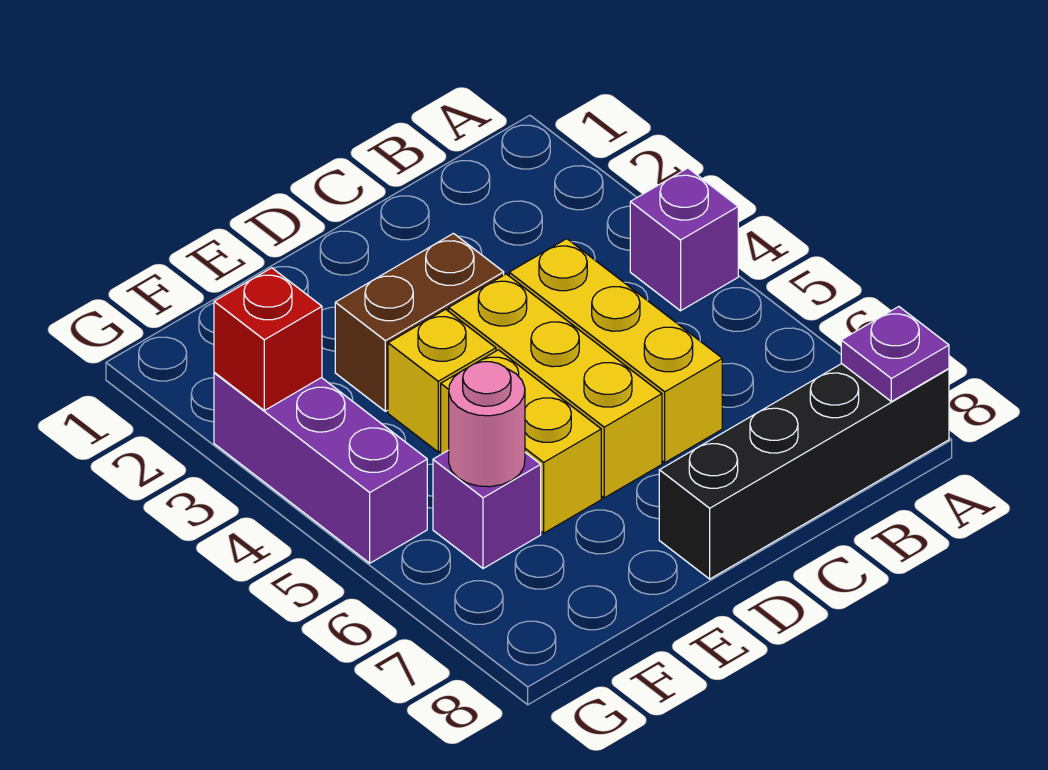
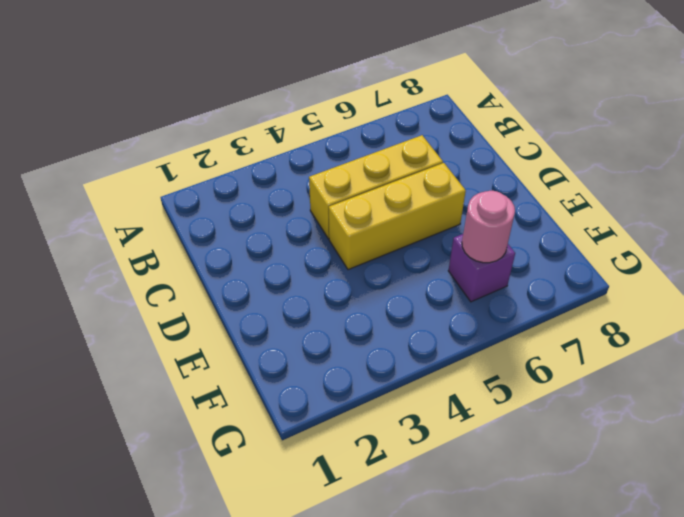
none -> purple 1x1 brick [630,168,738,311]
none -> black 1x4 brick [659,364,949,579]
none -> brown 1x2 brick [335,233,504,411]

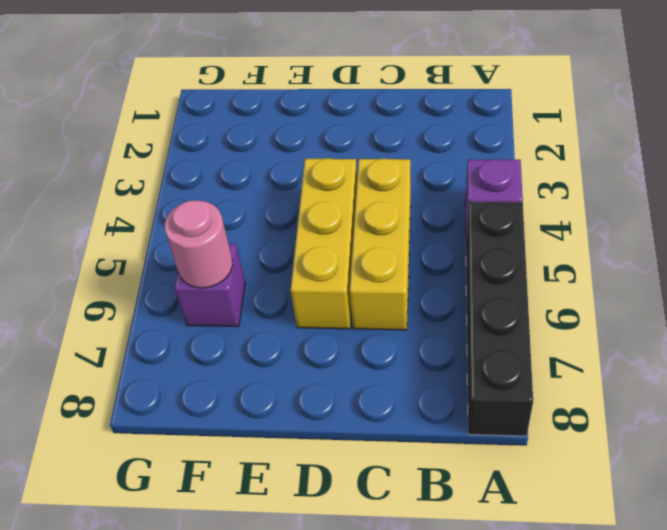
black 1x4 brick [466,202,533,436] -> black 1x4 brick turned to [659,364,949,579]
none -> brown 1x2 brick [335,233,504,411]
none -> yellow 1x1 brick [388,309,496,452]
none -> yellow 1x2 brick [441,350,601,533]

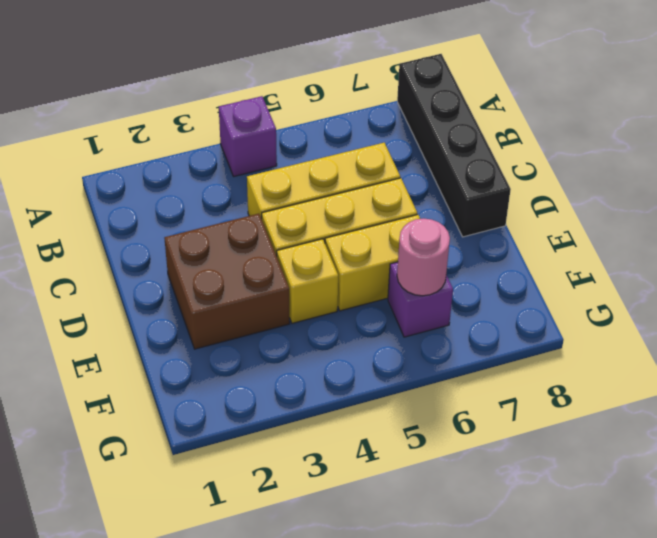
brown 2x2 brick [164,214,290,349] -> brown 1x2 brick [335,233,504,411]
none -> purple 1x3 brick [214,373,427,563]
none -> purple 1x1 plate [841,307,949,402]
none -> red 1x1 brick [214,268,322,411]

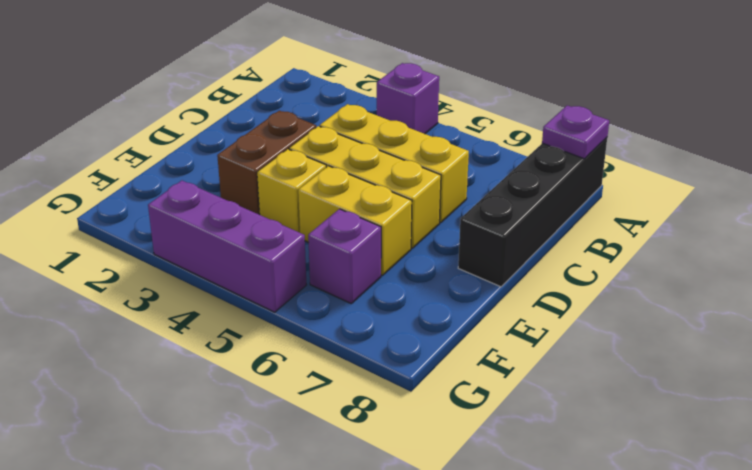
none -> pink 1x1 round brick [449,362,525,487]
none -> red 1x1 brick [214,268,322,411]

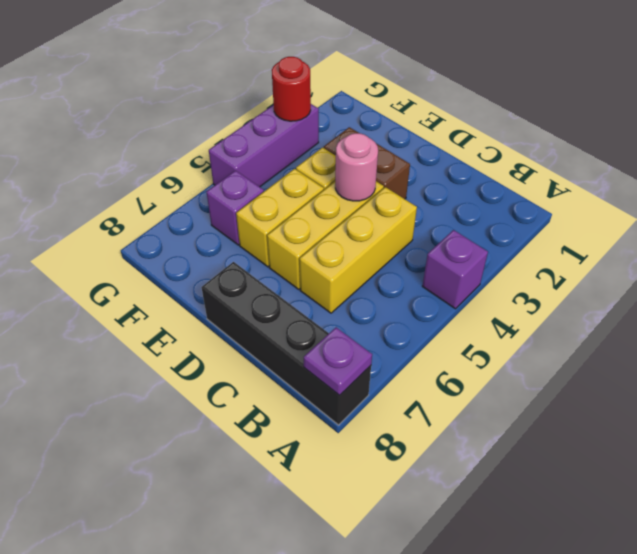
pink 1x1 round brick [335,133,378,201] -> pink 1x1 round brick moved to [449,362,525,487]
red 1x1 round brick [272,57,311,121] -> red 1x1 brick [214,268,322,411]

